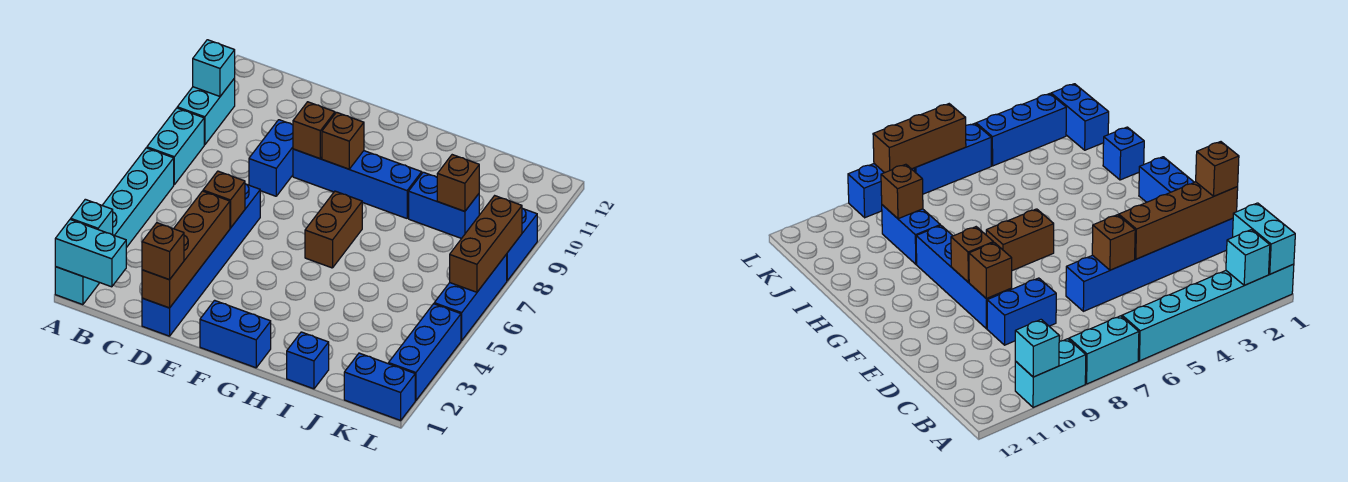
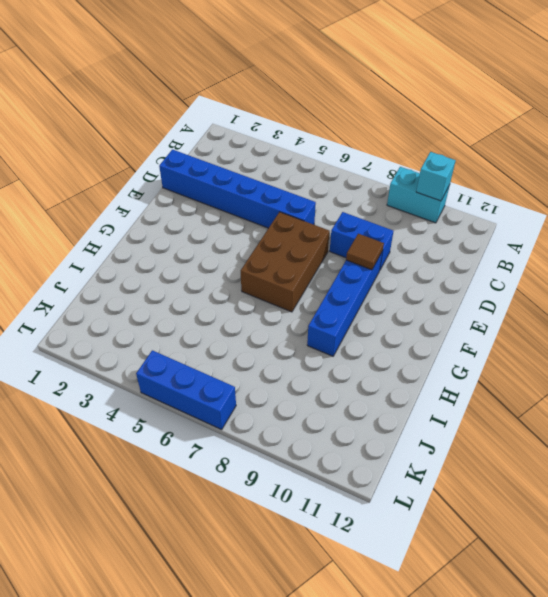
brown 2x3 brick [241,212,330,312] -> brown 1x2 brick [305,191,362,268]
brown 1x1 tile [346,234,384,270] -> brown 1x1 brick [293,102,335,159]
none -> cyan 1x6 brick [55,148,174,305]
none -> cyan 1x2 brick [147,108,204,184]
none -> blue 1x2 brick [200,300,271,368]

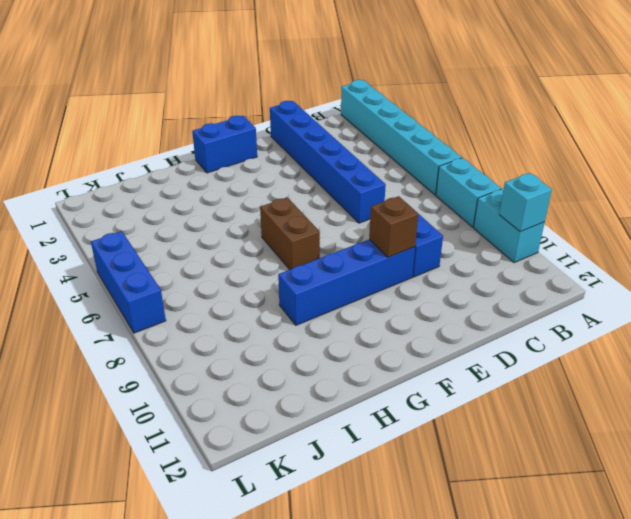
none -> blue 1x1 brick [287,332,329,389]
none -> blue 1x2 brick [409,172,479,239]
none -> blue 1x2 brick [344,353,415,420]

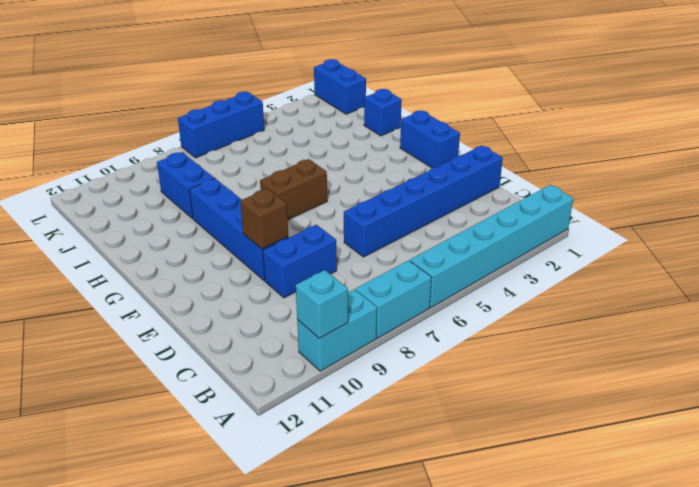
none -> blue 1x3 brick [389,304,461,400]
none -> blue 1x2 brick [507,208,537,281]
none -> cyan 1x2 brick [55,219,126,287]

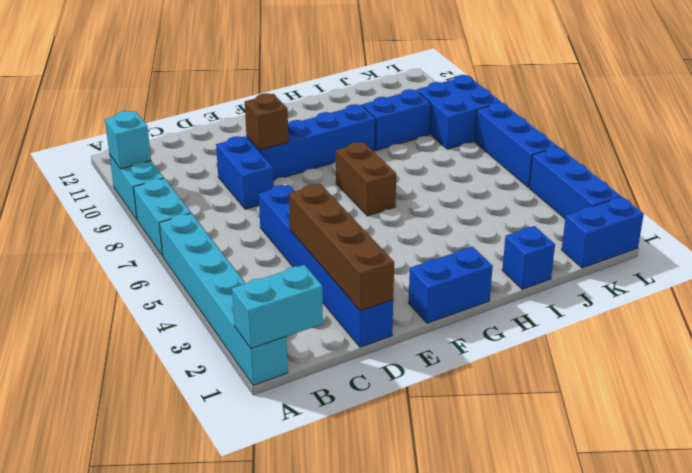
blue 2x2 brick [417,75,501,149] -> blue 1x2 brick [507,208,537,281]
none -> cyan 1x1 brick [71,199,113,235]
none -> brown 1x1 brick [203,171,245,228]
none -> brown 1x1 brick [322,112,364,169]

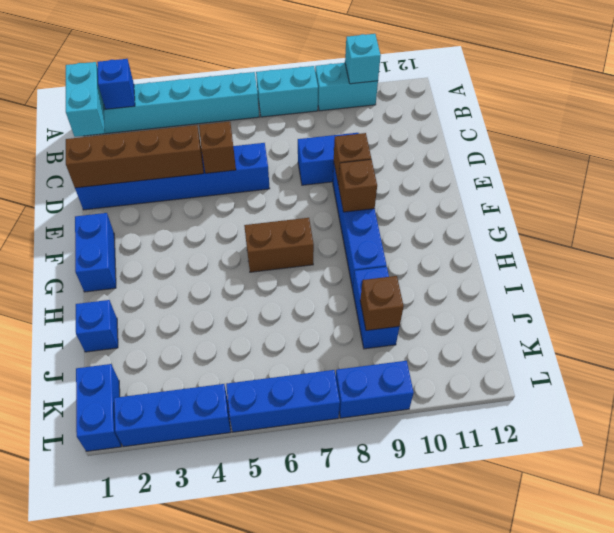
blue 1x1 brick [97,59,135,109] -> cyan 1x1 brick [71,199,113,235]
none -> brown 1x3 brick [450,196,522,292]
none -> brown 1x1 brick [142,223,184,280]

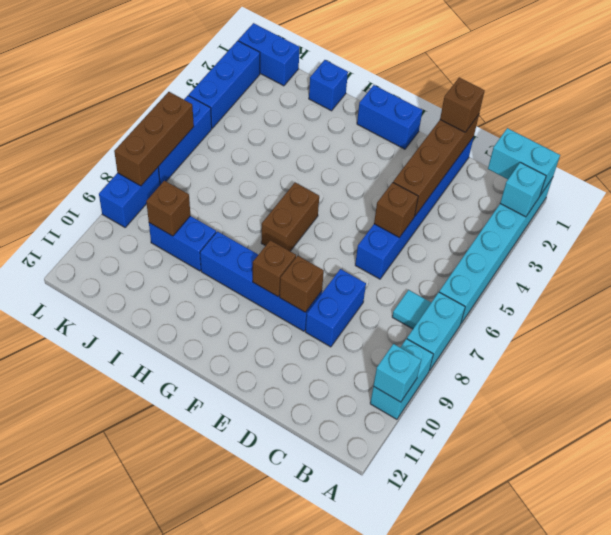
cyan 1x1 tile [392,290,431,329] -> none

